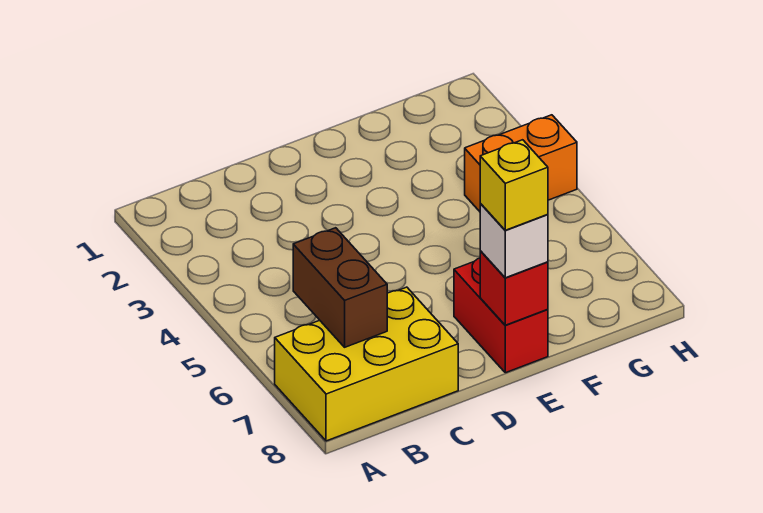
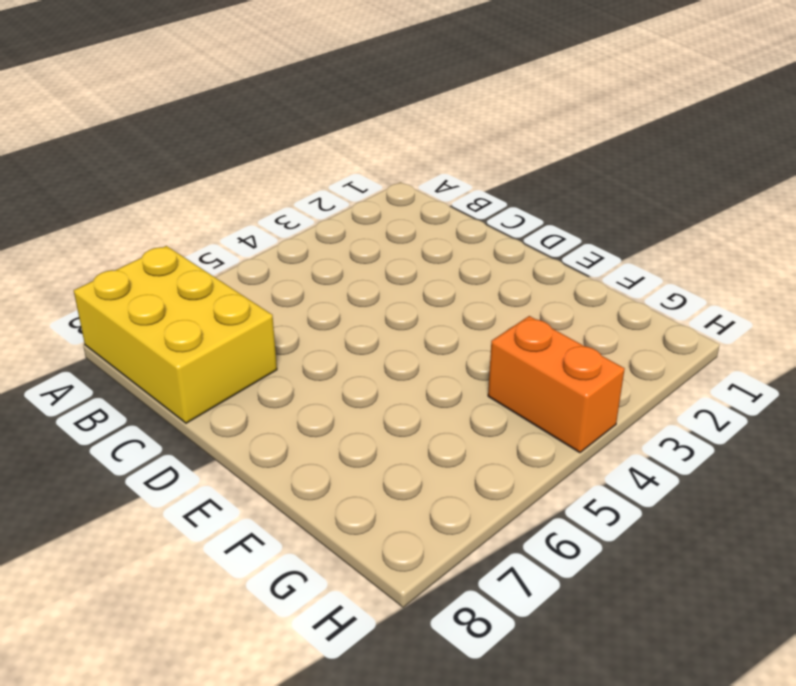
none -> red 1x2 brick [454,258,548,373]
none -> brown 1x2 brick [293,228,387,347]

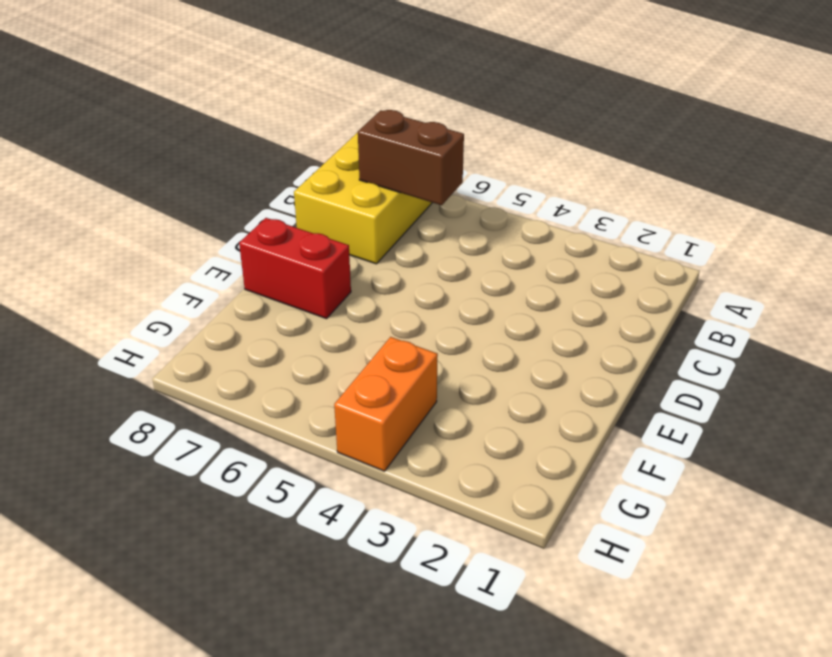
none -> red 1x1 brick [480,251,548,325]
none -> white 1x1 brick [480,204,548,278]

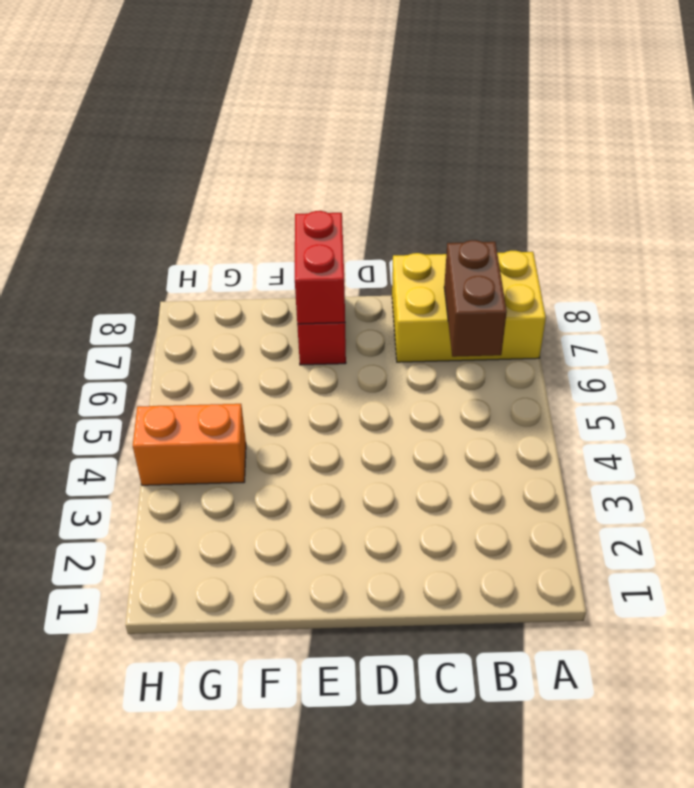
red 1x2 brick [295,211,345,324] -> red 1x1 brick [480,251,548,325]
none -> white 1x1 brick [480,204,548,278]
none -> yellow 1x1 brick [480,140,548,230]

